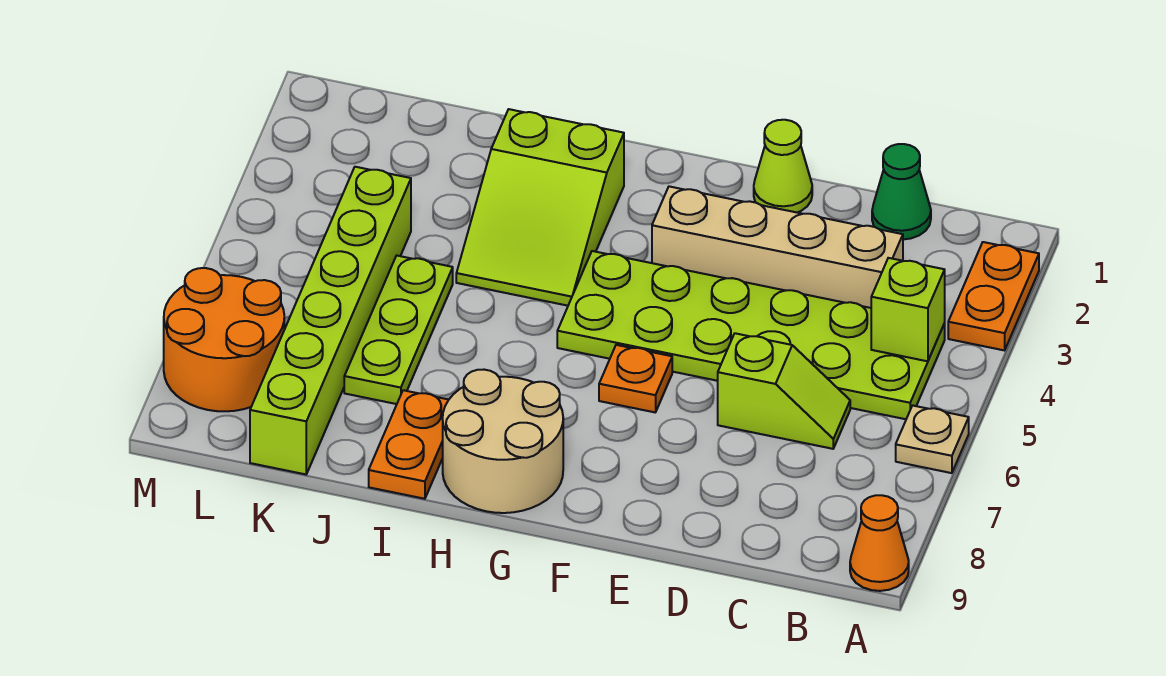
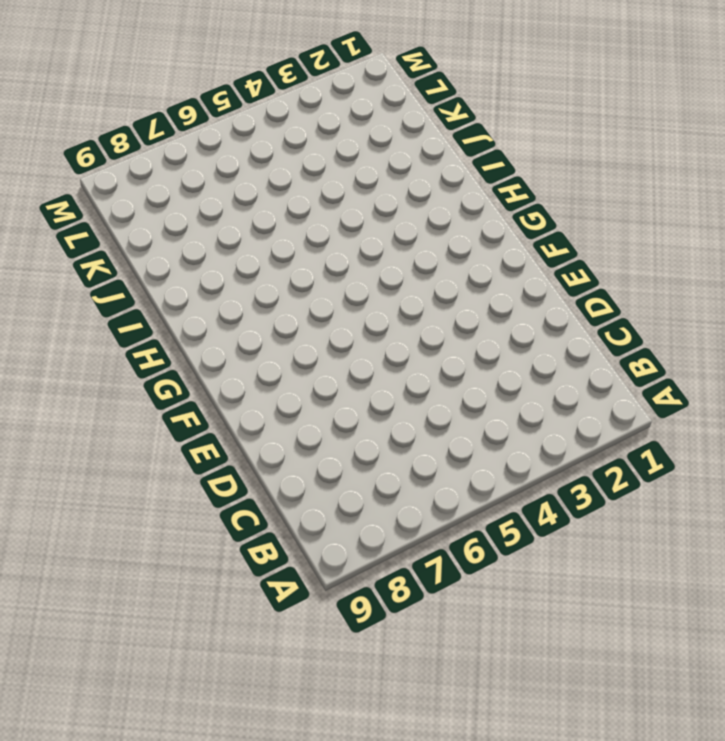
none -> orange 1x2 plate [948,242,1039,350]
none -> tan 1x1 plate [896,405,969,473]
none -> orange 1x1 cone [850,495,909,591]

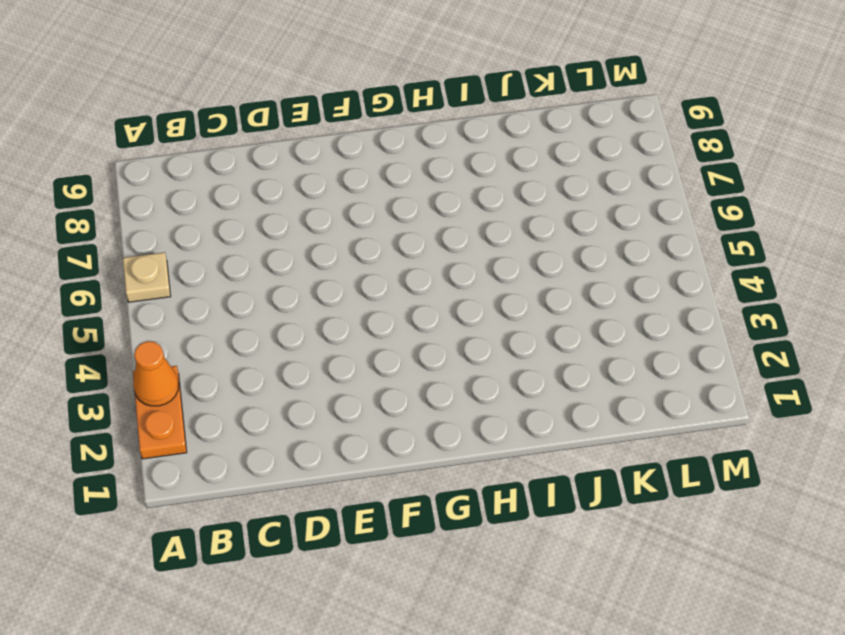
orange 1x1 cone [133,341,179,406] -> orange 1x1 cone moved to [850,495,909,591]
none -> lime 2x6 plate [557,251,945,419]
none -> green 1x1 cone [872,144,931,239]
none -> tan 1x4 brick [652,186,903,308]

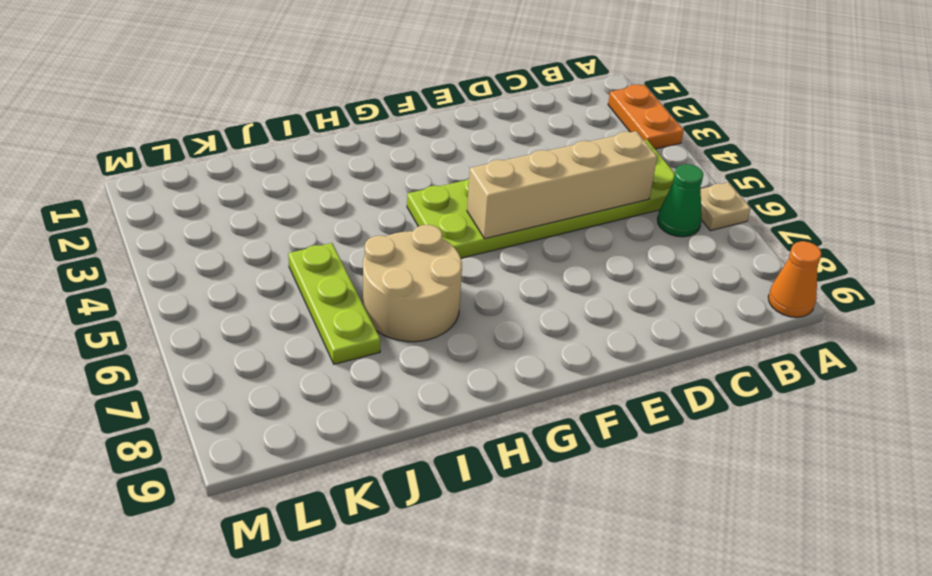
green 1x1 cone [657,164,703,237] -> green 1x1 cone moved to [872,144,931,239]
tan 1x4 brick [467,131,657,239] -> tan 1x4 brick moved to [652,186,903,308]
tan 2x2 round brick [363,225,462,342] -> tan 2x2 round brick moved to [443,370,563,513]
none -> lime 1x2 slope [718,333,850,449]
none -> lime 1x1 cone [754,120,812,213]
none -> orange 1x1 plate [599,345,672,412]

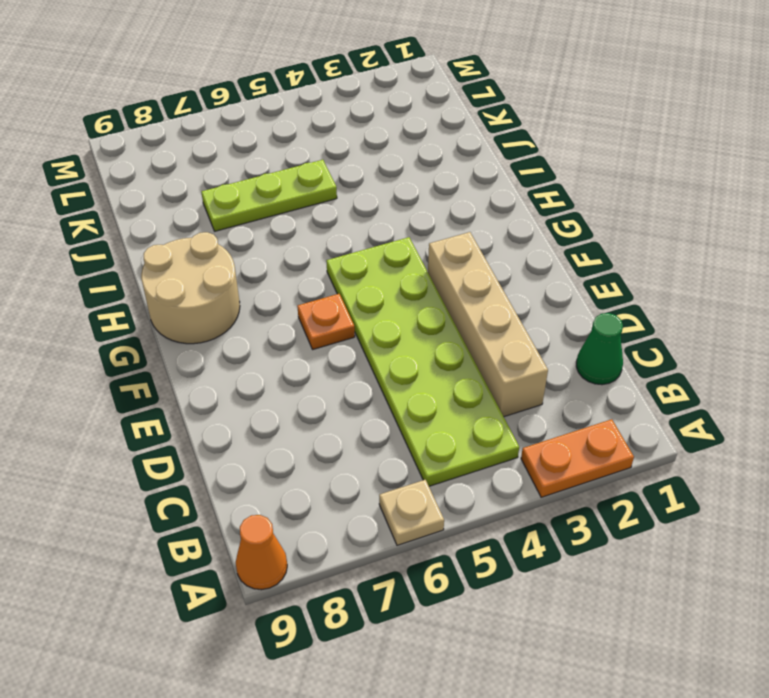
none -> lime 1x2 slope [718,333,850,449]
none -> lime 1x1 cone [754,120,812,213]
none -> lime 2x3 slope [456,109,624,306]

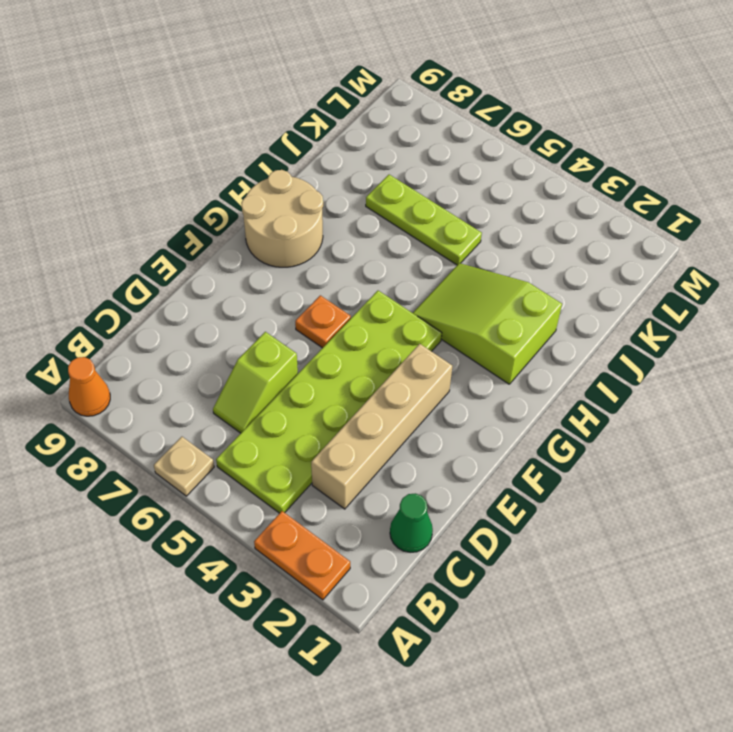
none -> lime 1x1 cone [754,120,812,213]
none -> orange 1x2 plate [369,390,449,499]
none -> lime 1x6 brick [250,167,411,474]

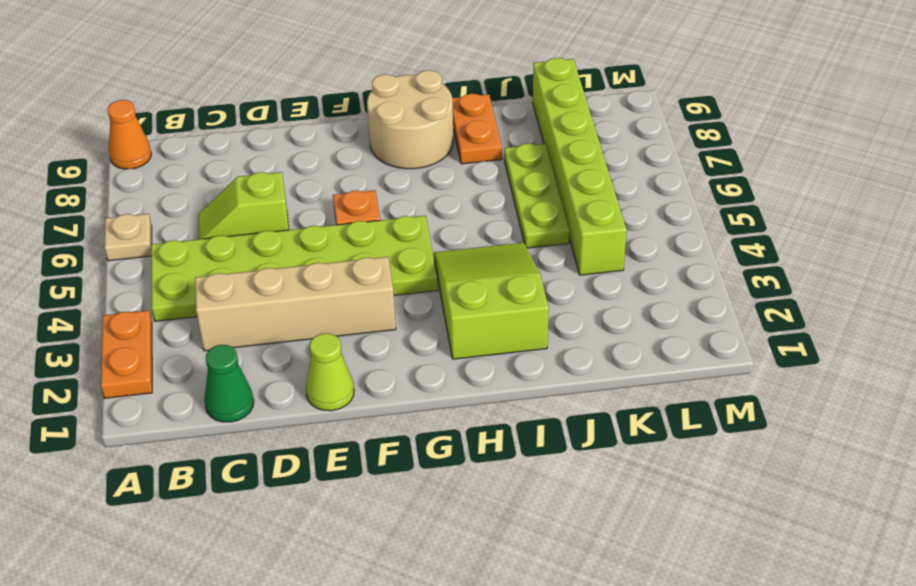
none -> orange 2x2 round brick [164,268,284,411]
none -> lime 1x1 brick [871,258,945,361]

